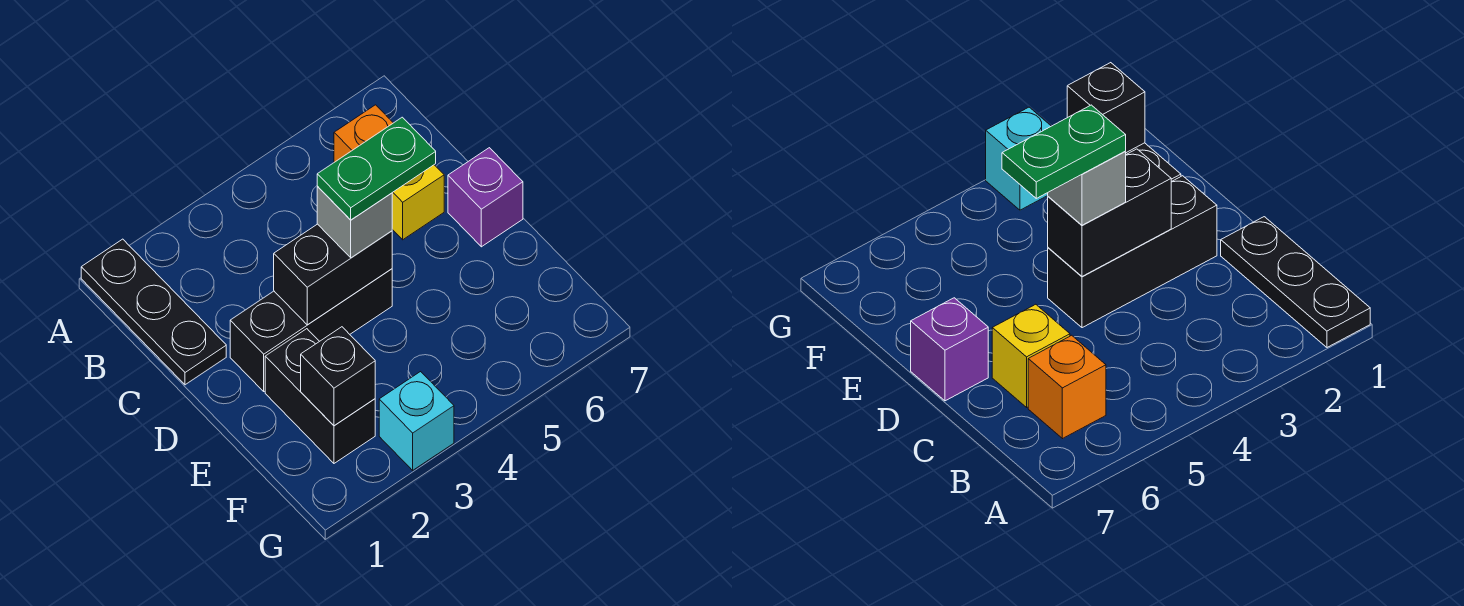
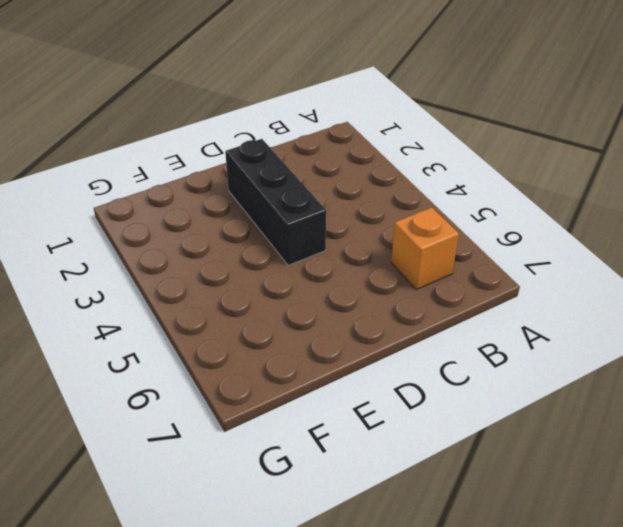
none -> black 1x3 plate [81,239,226,385]
none -> yellow 1x1 brick [392,165,444,240]

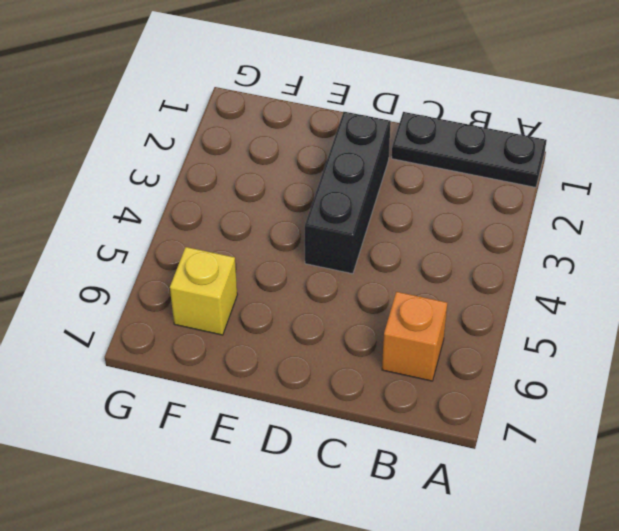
yellow 1x1 brick [170,247,237,335] -> yellow 1x1 brick moved to [392,165,444,240]
none -> purple 1x1 brick [448,148,523,247]
none -> black 1x2 brick [265,329,375,463]

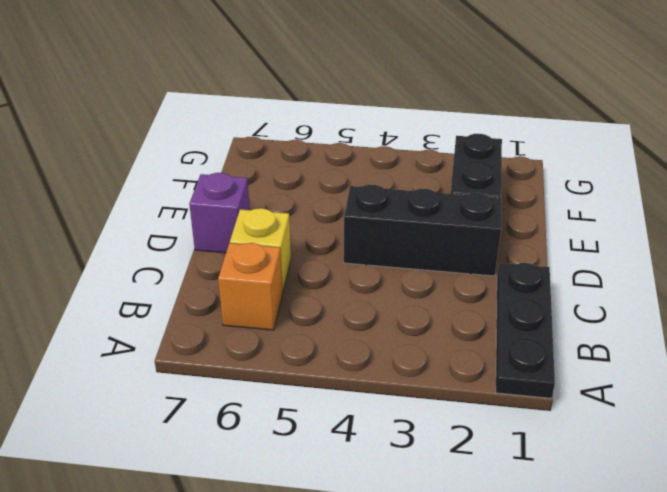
none -> cyan 1x1 brick [379,372,454,470]
none -> black 1x2 brick [274,224,392,325]

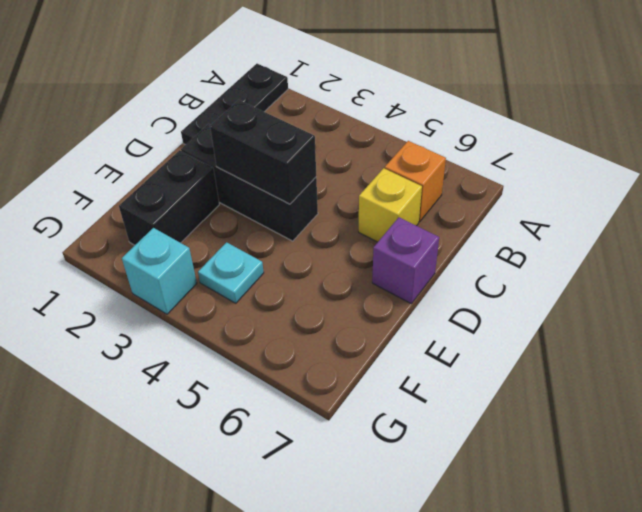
cyan 1x1 plate [198,242,264,303] -> none
none -> black 1x1 brick [301,327,375,426]
none -> grey 1x1 brick [317,187,392,258]

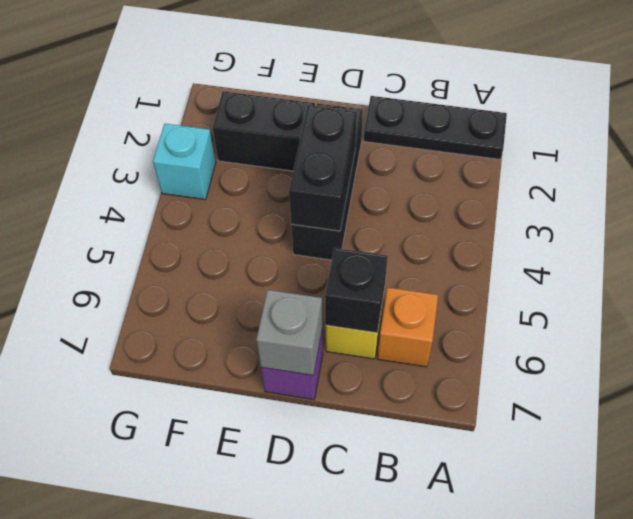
black 1x1 brick [325,248,388,333] -> black 1x1 brick moved to [301,327,375,426]
grey 1x1 brick [256,290,322,375] -> grey 1x1 brick moved to [317,187,392,258]
none -> green 1x2 plate [317,117,436,220]

